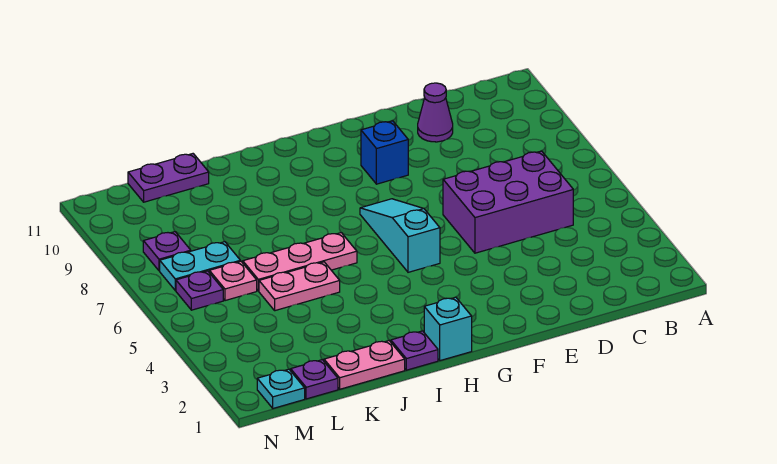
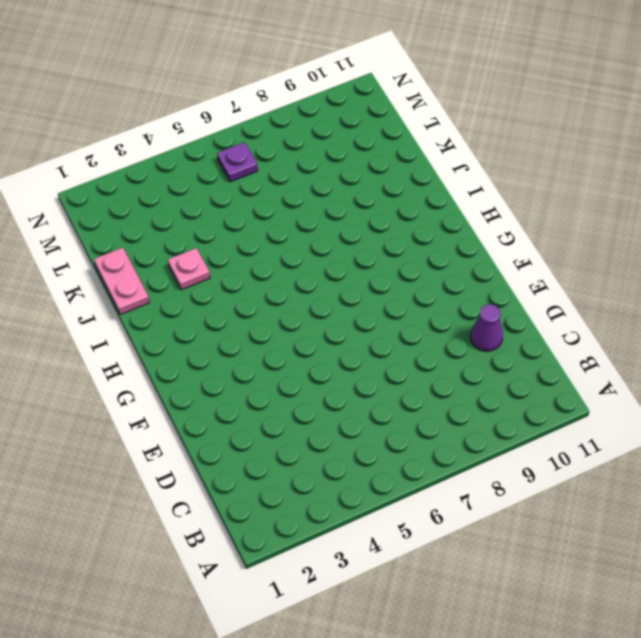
pink 1x1 plate [168,248,210,290] -> pink 1x1 plate moved to [209,261,257,301]
none -> purple 2x3 brick [443,151,573,253]
none -> blue 1x1 brick [361,121,408,184]
none -> cyan 1x3 slope [360,199,440,272]

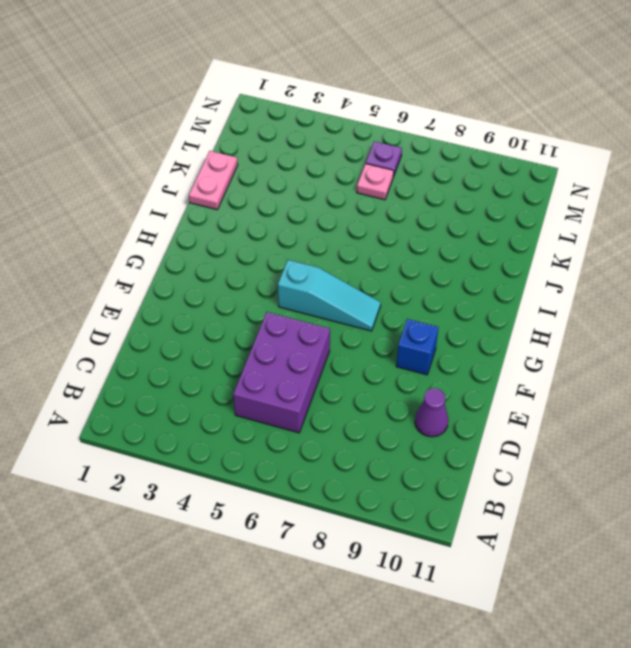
none -> cyan 1x1 brick [424,297,472,361]
none -> purple 1x1 plate [391,331,438,370]
none -> pink 1x3 plate [243,233,357,291]

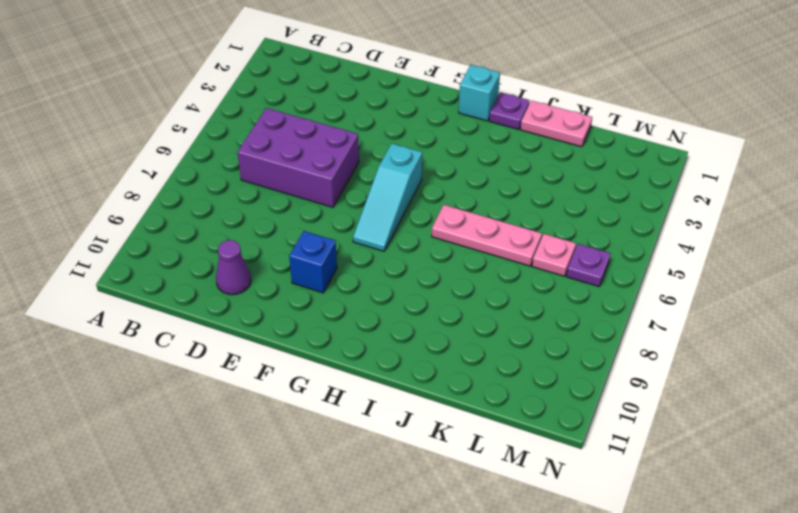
none -> pink 1x2 plate [259,262,340,311]
none -> purple 1x2 plate [128,154,209,202]
none -> purple 1x1 plate [291,360,338,399]

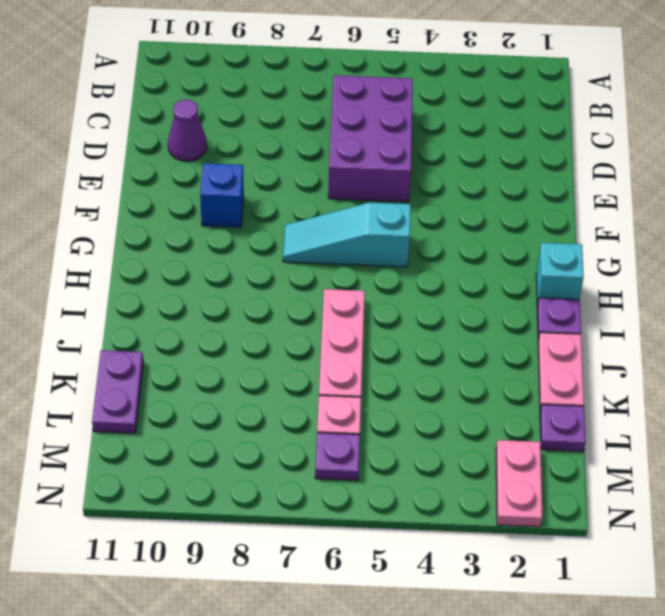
pink 1x2 plate [496,440,542,527] -> pink 1x2 plate moved to [259,262,340,311]
none -> cyan 1x2 plate [160,242,240,290]
none -> cyan 1x1 plate [257,369,305,408]
none -> purple 1x1 plate [143,232,191,271]

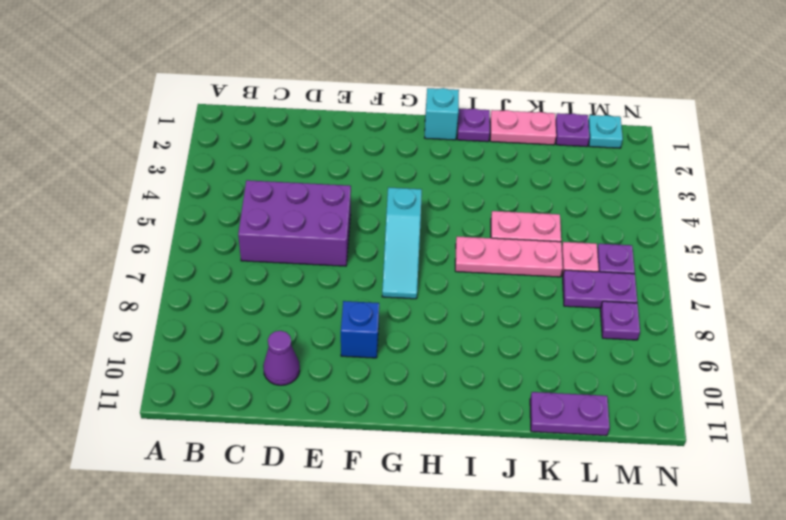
purple 1x2 plate [563,270,637,308] -> cyan 1x2 plate [160,242,240,290]

